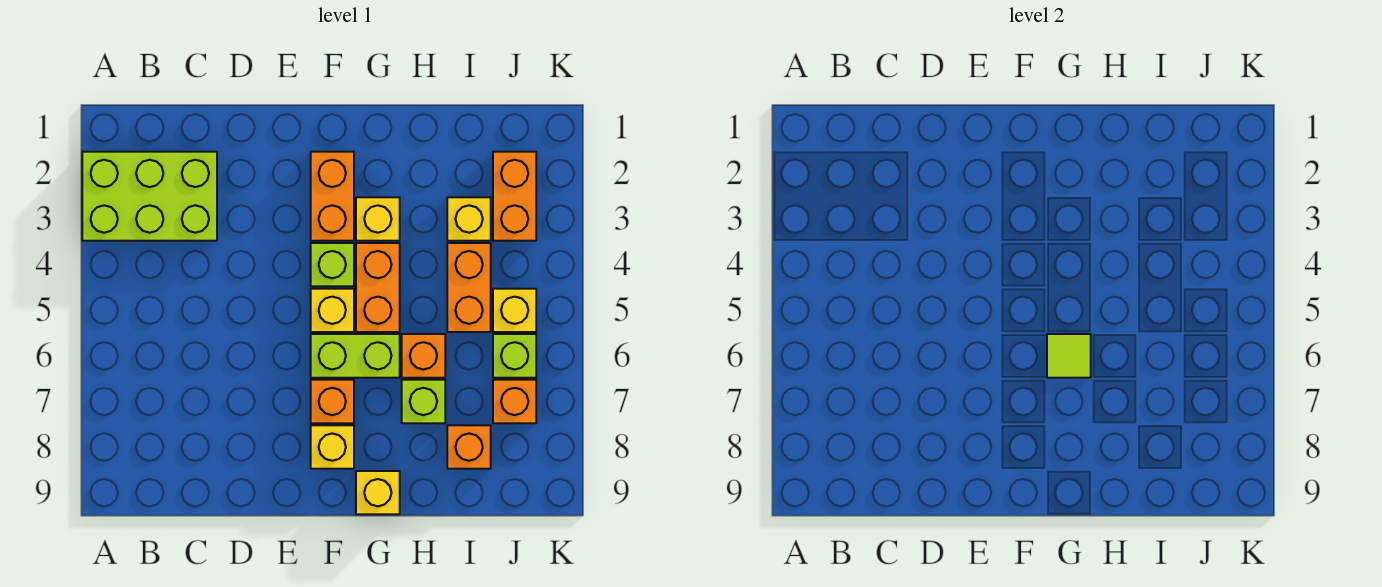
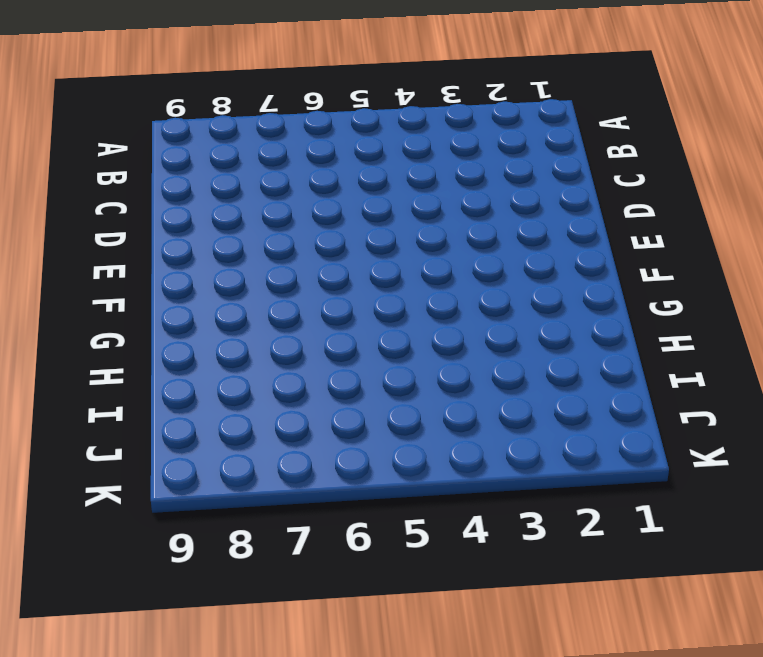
none -> lime 2x3 brick [82,152,217,241]
none -> orange 1x2 brick [311,152,354,241]
none -> lime 1x1 brick [311,243,354,286]

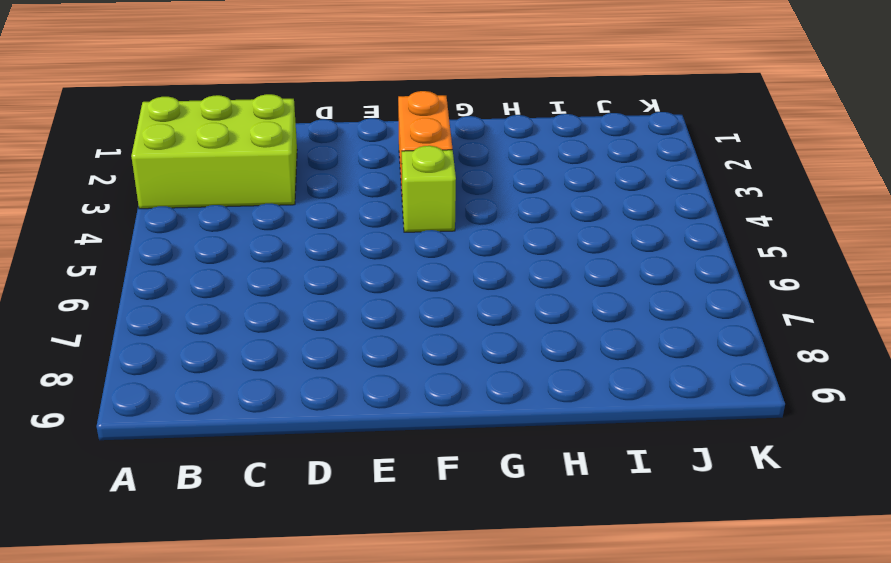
none -> yellow 1x1 brick [311,289,354,332]
none -> lime 1x2 brick [311,334,400,378]
none -> orange 1x1 brick [311,380,354,423]

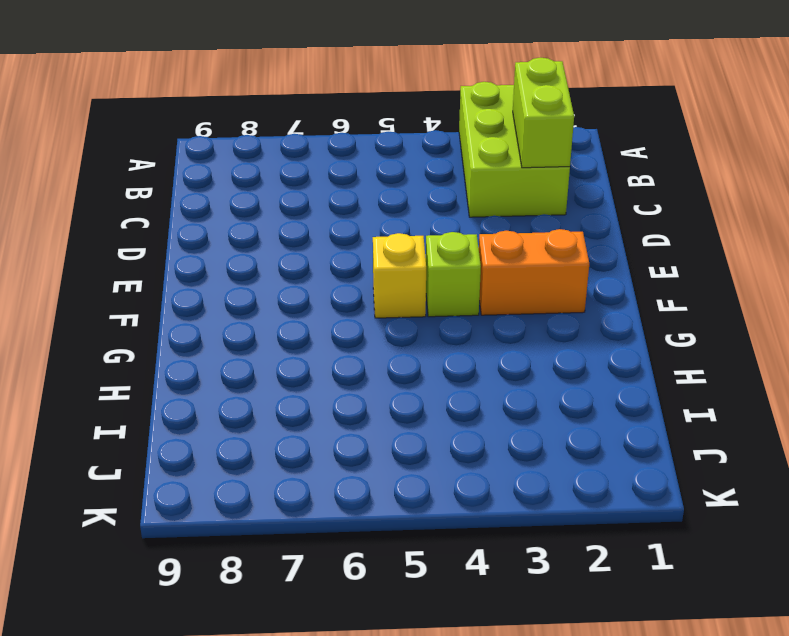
lime 1x2 brick [513,58,574,168] -> lime 1x2 brick moved to [311,334,400,378]
none -> orange 1x1 brick [311,380,354,423]
none -> yellow 1x1 brick [311,425,354,469]
none -> yellow 1x1 brick [356,197,400,241]

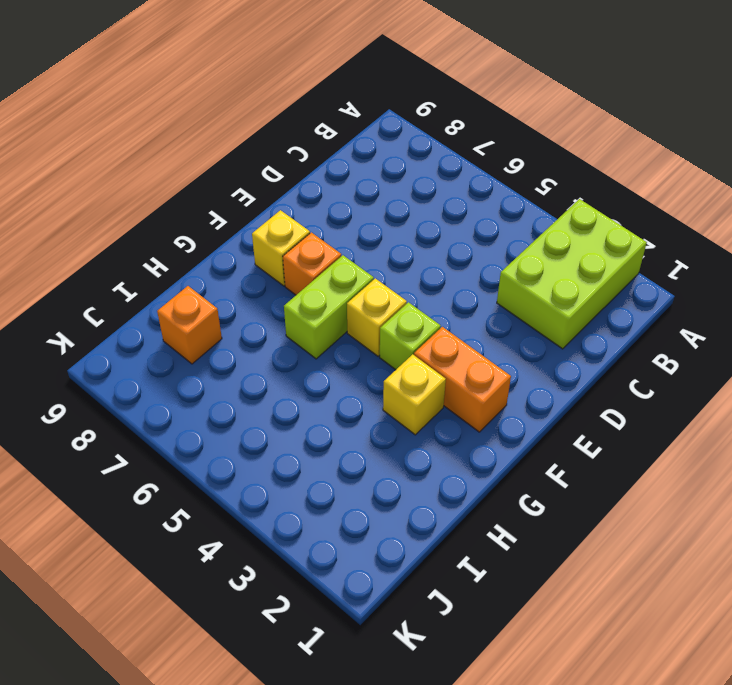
none -> orange 1x2 brick [356,243,400,332]
none -> yellow 1x1 brick [356,471,400,514]
none -> orange 1x1 brick [402,334,445,378]

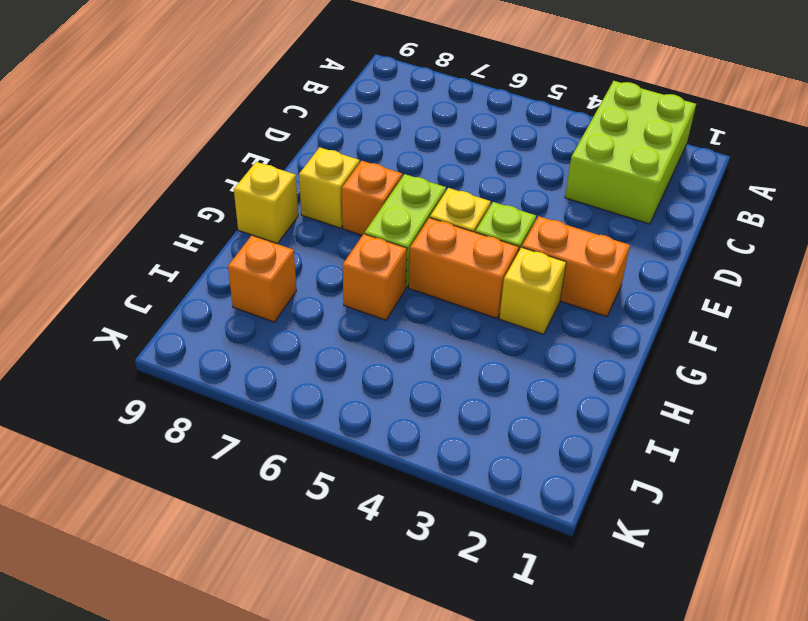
none -> lime 1x1 brick [402,380,445,423]
none -> yellow 1x1 brick [447,197,491,241]
none -> orange 1x2 brick [447,243,491,332]

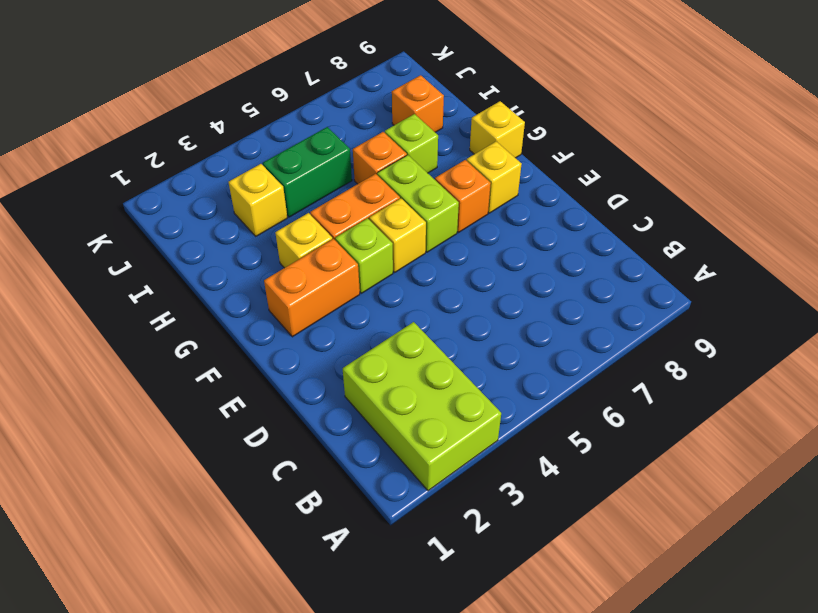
green 1x2 brick [263,127,352,217] -> orange 1x2 brick [447,243,491,332]
none -> orange 1x2 brick [493,152,536,241]
none -> yellow 1x1 brick [493,289,536,332]
none -> lime 1x1 brick [493,334,536,378]

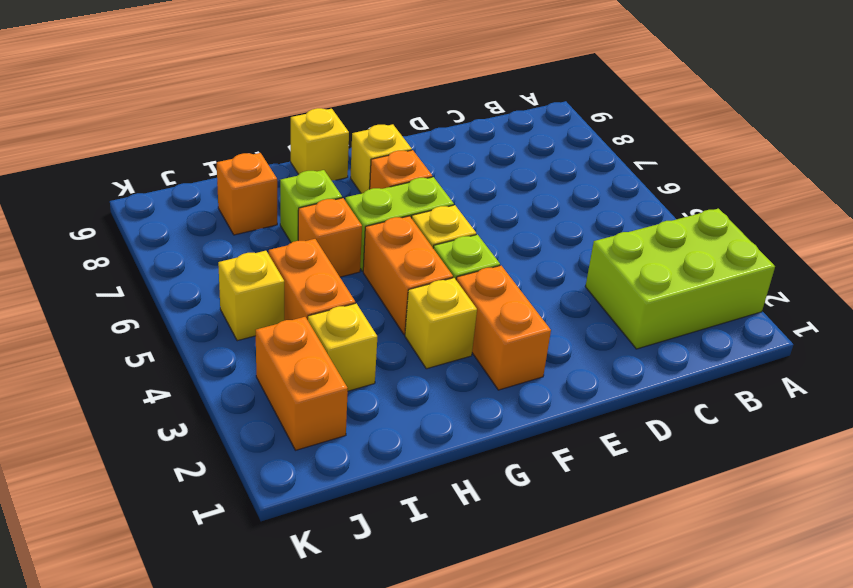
none -> lime 1x1 brick [493,334,536,378]
none -> orange 1x1 brick [493,380,536,423]
none -> lime 1x1 tile [1047,334,1091,378]

